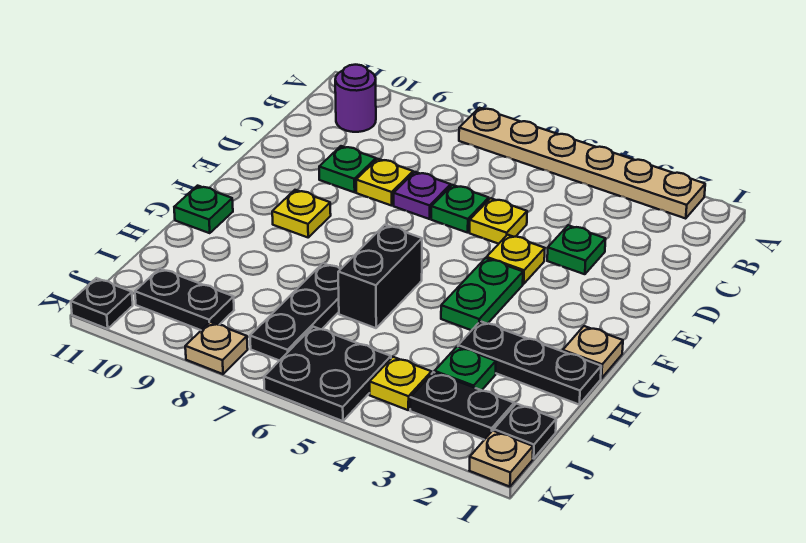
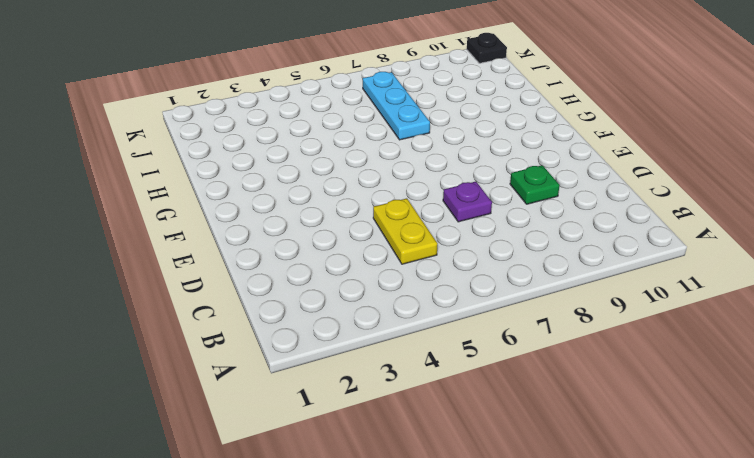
yellow 1x2 plate [373,198,437,264] -> yellow 1x1 plate [470,198,527,244]
cyan 1x3 plate [363,72,430,140] -> black 1x3 plate [250,263,340,361]
none -> tan 1x6 plate [459,108,705,218]
none -> purple 1x1 round brick [335,65,376,132]
none -> green 1x1 plate [547,225,606,274]

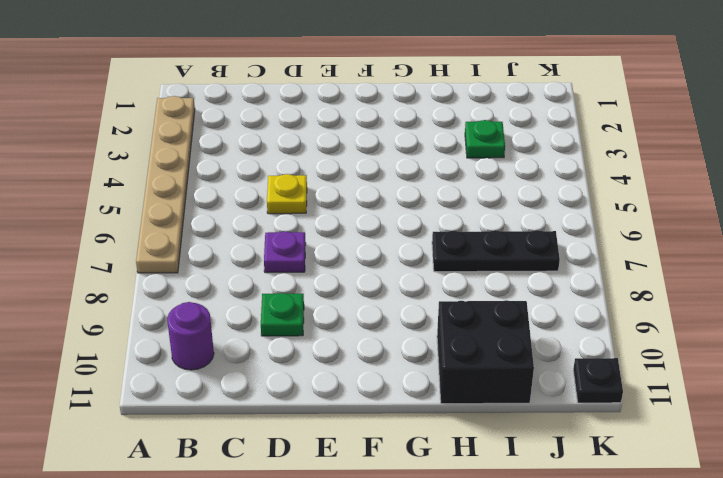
black 2x2 brick [437,300,534,404] -> none
none -> green 1x1 plate [547,225,606,274]
none -> green 1x1 plate [431,185,489,233]
none -> yellow 1x1 plate [356,159,413,206]

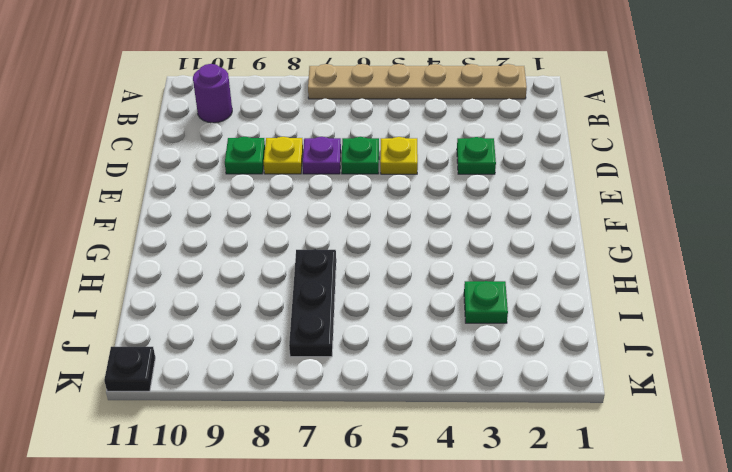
none -> yellow 1x1 plate [487,235,545,284]
none -> green 1x2 plate [441,258,523,330]
none -> yellow 1x1 plate [272,190,331,237]

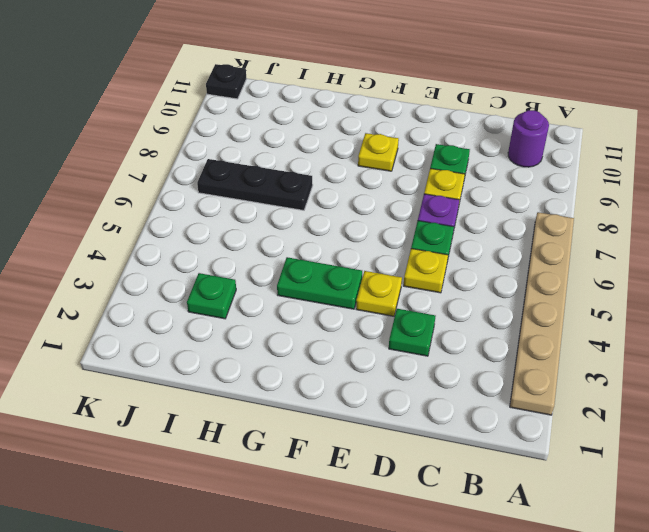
none -> tan 1x1 plate [563,326,623,378]
none -> black 1x2 brick [338,225,422,328]
none -> green 1x1 plate [174,186,233,233]

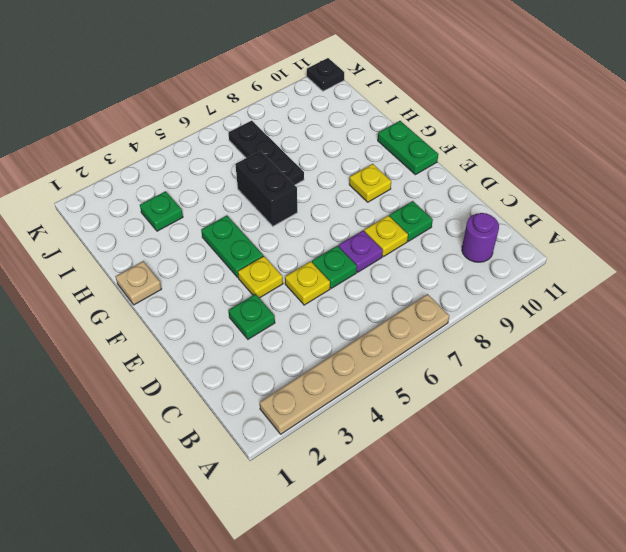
green 1x2 plate [378,121,438,175] -> green 1x1 plate [174,186,233,233]
none -> black 1x3 plate [458,321,601,404]
none -> black 1x1 plate [494,404,556,459]
none -> black 1x2 plate [410,372,514,440]

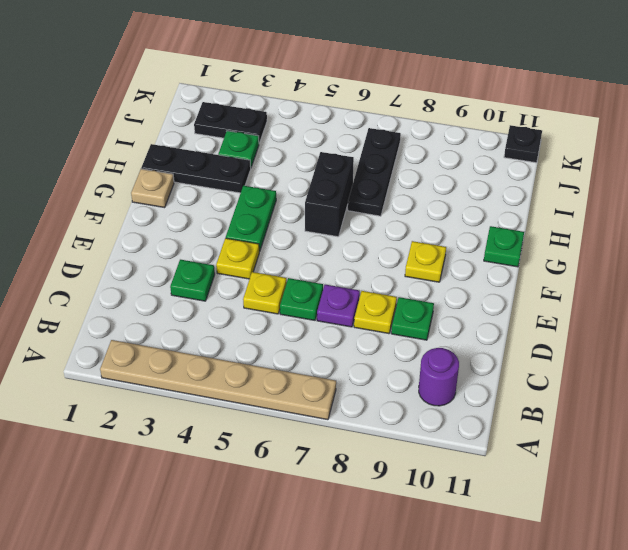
none -> black 1x1 plate [494,404,556,459]
none -> yellow 1x1 plate [370,357,431,410]
none -> black 2x2 plate [264,327,391,421]

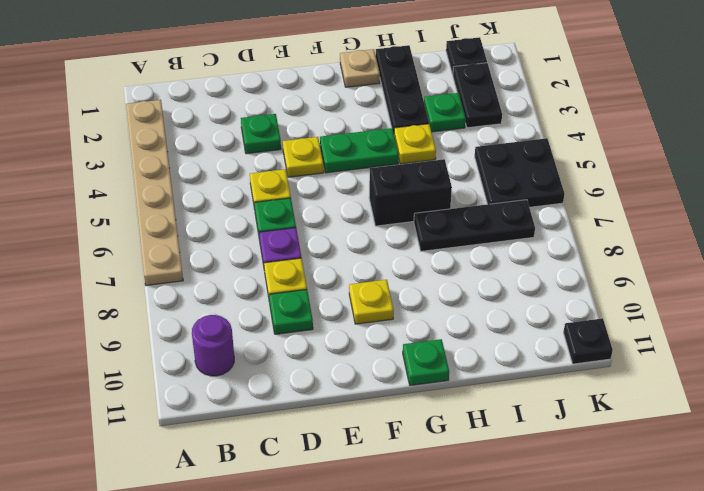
yellow 1x1 plate [394,124,436,164] -> yellow 1x1 plate moved to [370,357,431,410]
none -> black 1x2 plate [135,268,234,330]
none -> tan 1x1 plate [469,431,533,487]
none -> tan 1x1 plate [185,322,248,374]

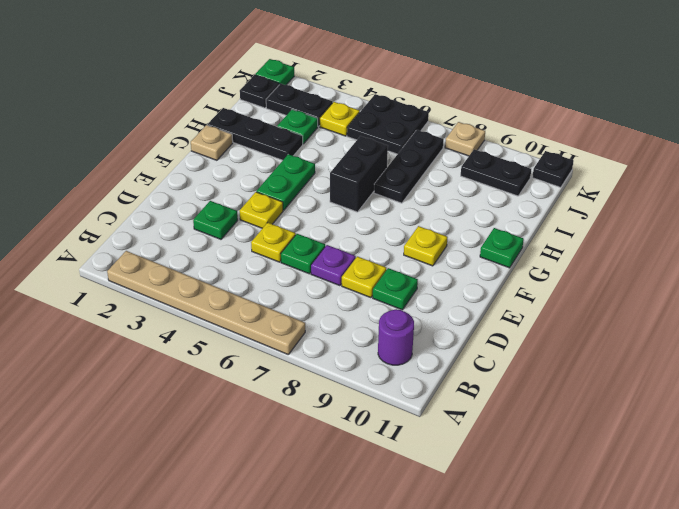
green 1x1 plate [255,59,294,85] -> tan 1x1 plate [469,431,533,487]

